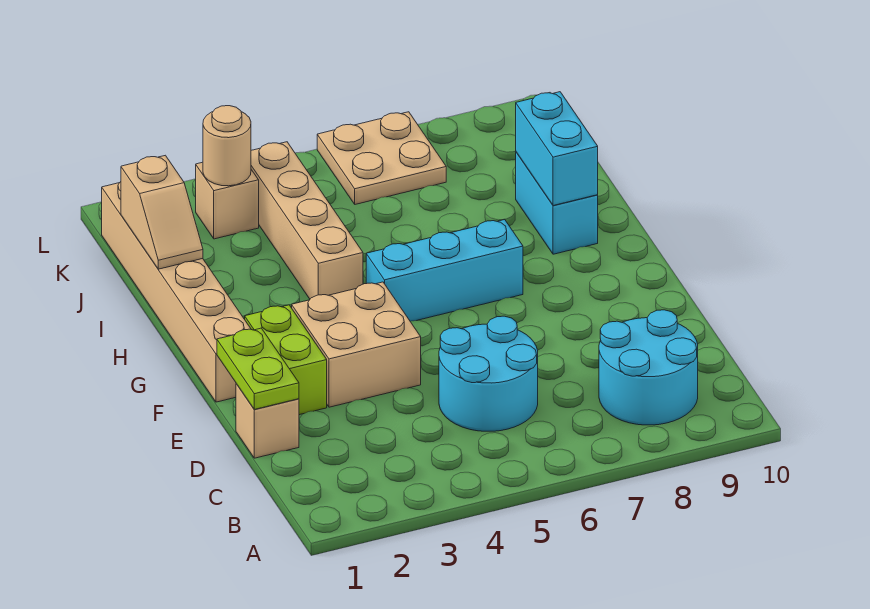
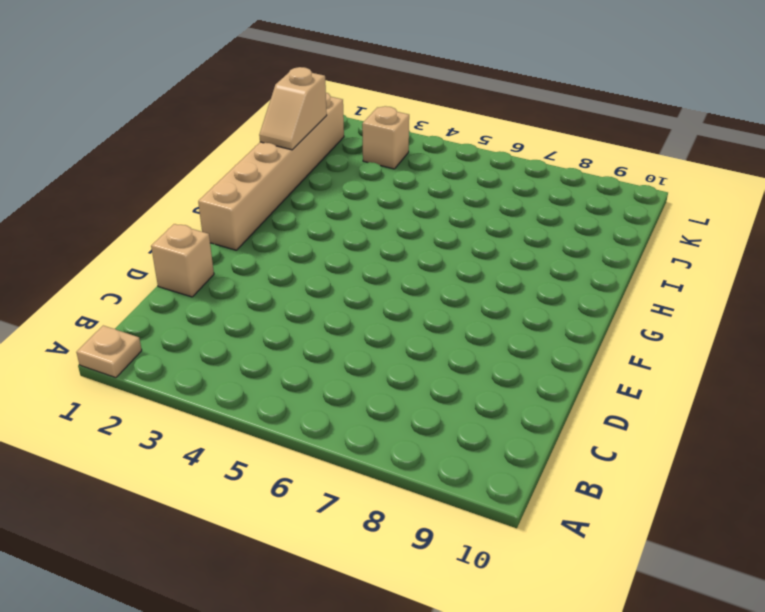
tan 1x1 plate [76,326,142,378] -> none
none -> cyan 2x2 round brick [599,310,698,425]
none -> cyan 2x2 round brick [439,316,538,431]
none -> lime 1x2 brick [245,305,327,415]

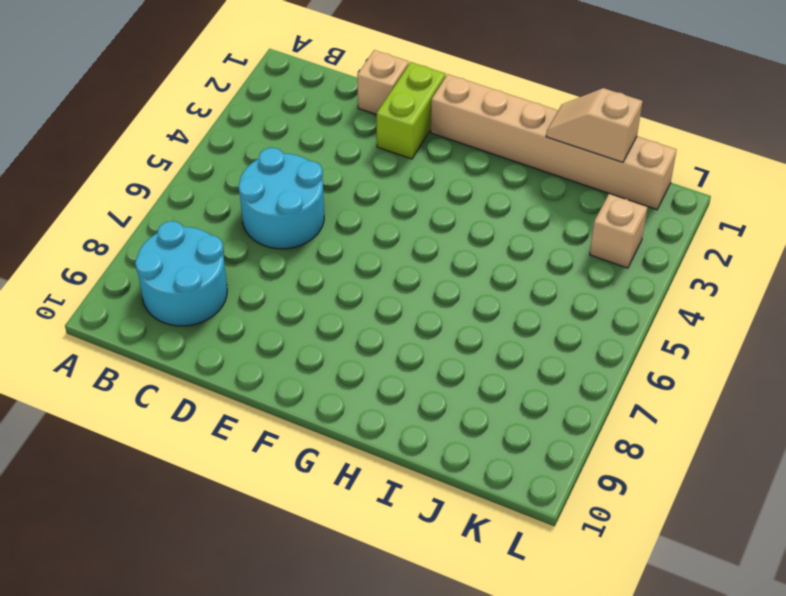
lime 1x2 brick [377,62,446,159] -> lime 1x2 brick turned to [245,305,327,415]
none -> tan 2x2 brick [292,282,421,407]
none -> cyan 1x3 brick [366,219,523,321]
none -> tan 1x4 brick [251,142,363,299]

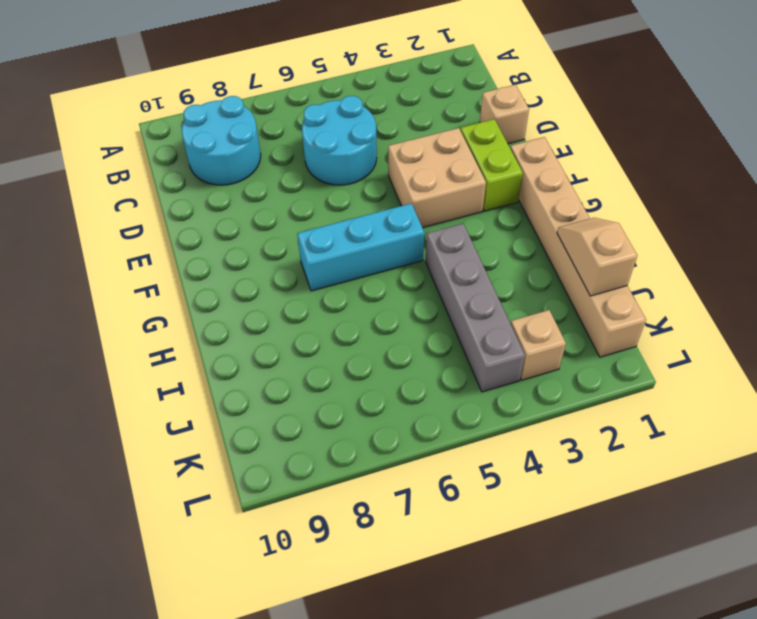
grey 1x4 brick [426,224,525,392] -> tan 1x4 brick [251,142,363,299]
none -> cyan 1x2 brick [516,152,598,254]
none -> tan 2x2 plate [317,112,446,204]
none -> lime 1x2 plate [217,328,299,409]

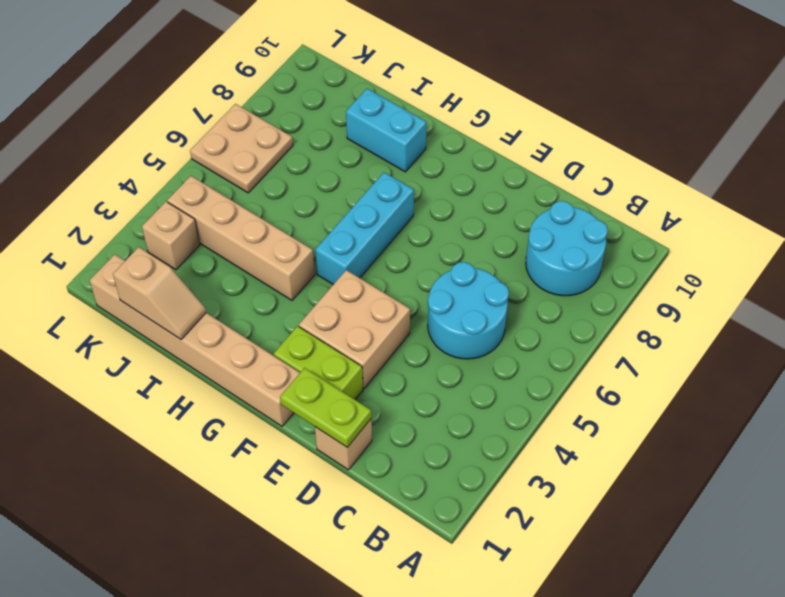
none -> cyan 1x2 brick [516,92,598,206]
none -> tan 1x1 round brick [203,106,251,186]

